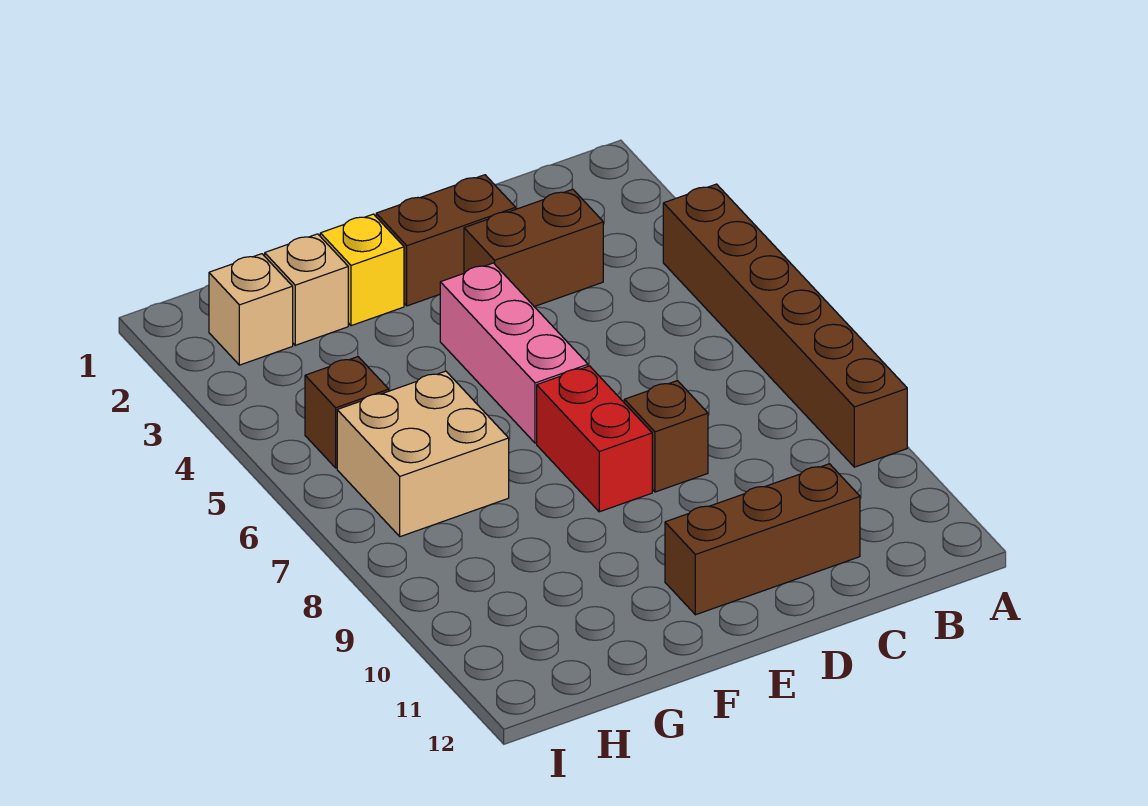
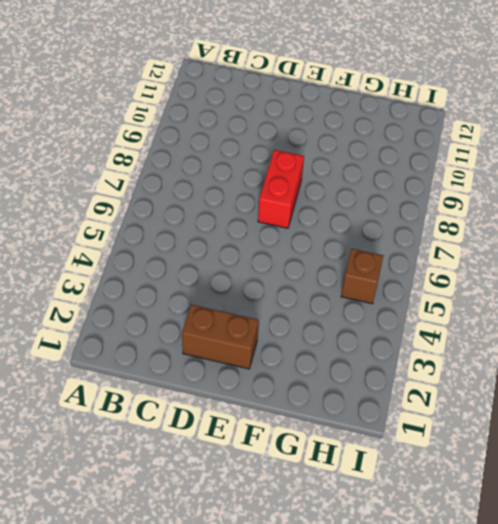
none -> brown 1x6 brick [663,184,907,467]
none -> brown 1x2 brick [464,189,603,307]
none -> brown 1x3 brick [665,464,860,615]

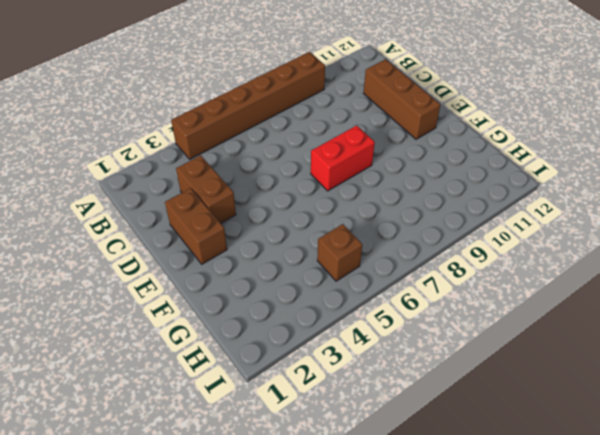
none -> brown 1x1 brick [624,381,708,492]
none -> pink 1x3 brick [440,263,588,443]
none -> yellow 1x1 brick [320,214,404,326]

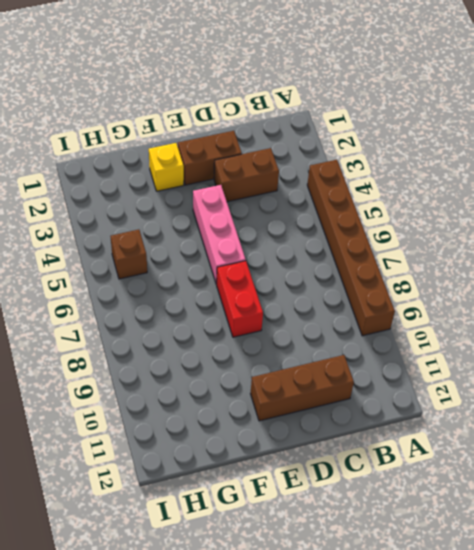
none -> brown 1x1 brick [624,381,708,492]
none -> tan 1x1 brick [265,234,348,345]
none -> tan 2x2 brick [337,371,509,537]

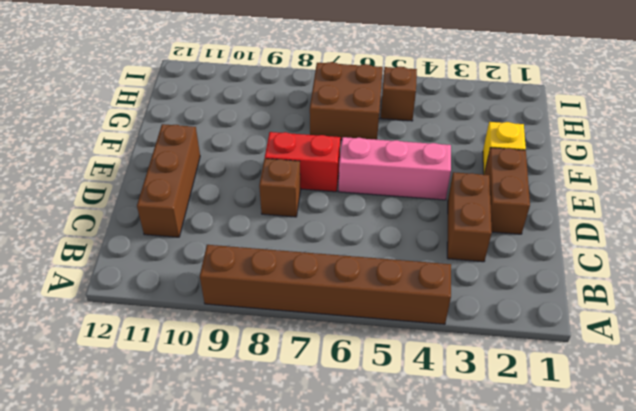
brown 2x2 brick [310,62,383,140] -> tan 2x2 brick [337,371,509,537]
none -> tan 1x1 brick [265,234,348,345]
none -> tan 1x1 brick [209,254,293,365]

